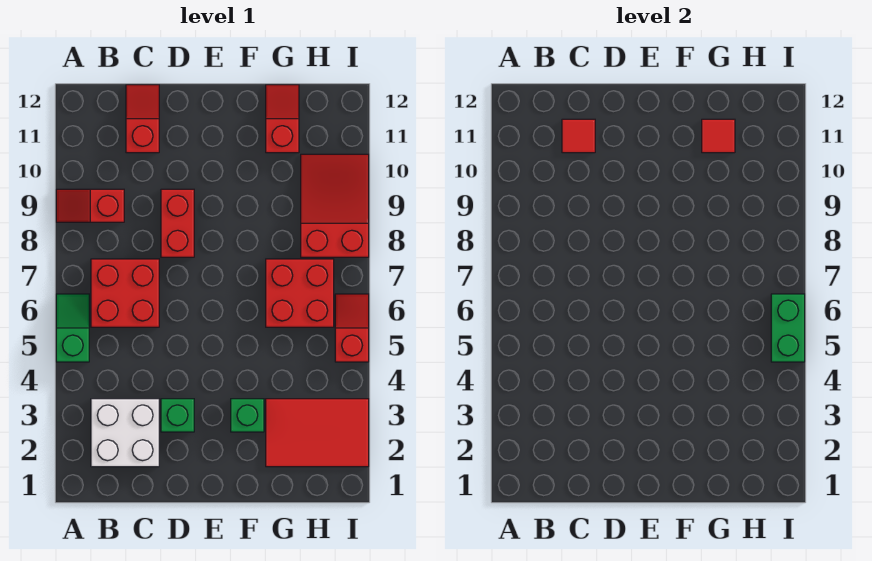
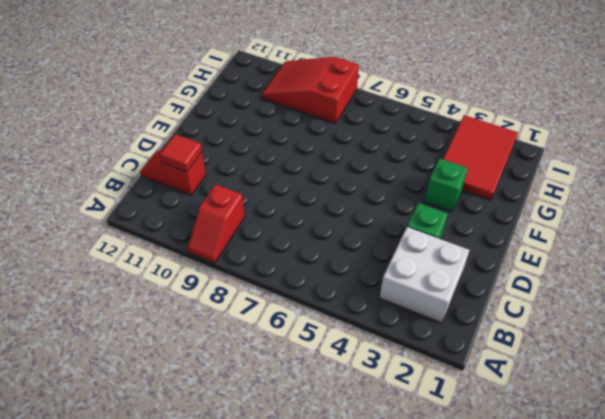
none -> green 1x2 slope [56,294,89,362]
none -> red 2x2 brick [91,259,159,327]
none -> red 1x2 brick [161,189,194,257]

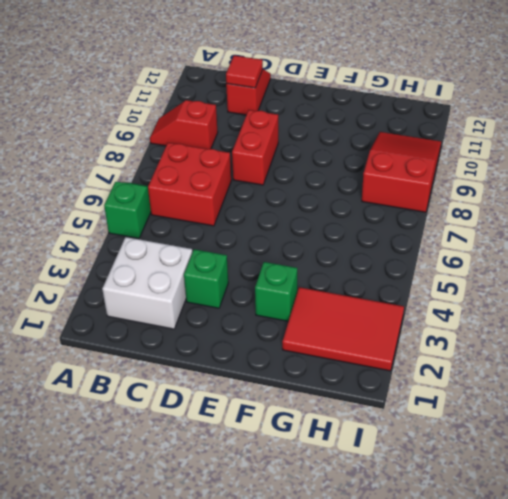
none -> red 2x2 brick [266,259,334,327]
none -> red 1x2 slope [266,85,299,153]
none -> red 1x2 slope [335,294,369,362]

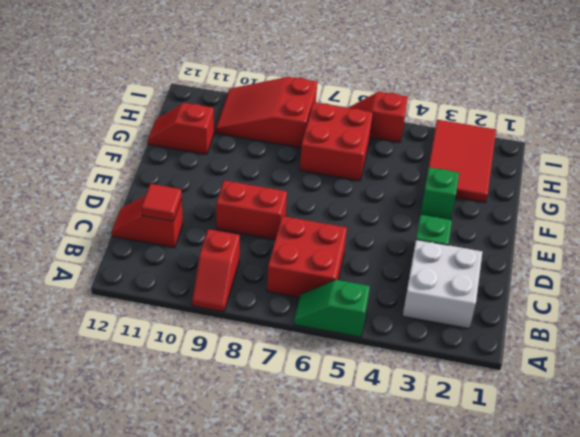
none -> red 1x1 tile [702,119,735,153]
none -> green 1x2 brick [771,294,805,362]

